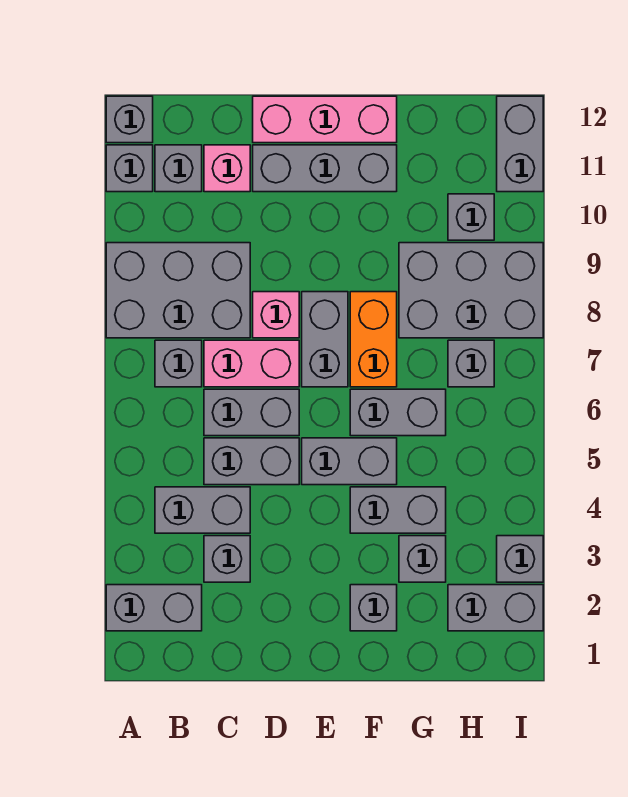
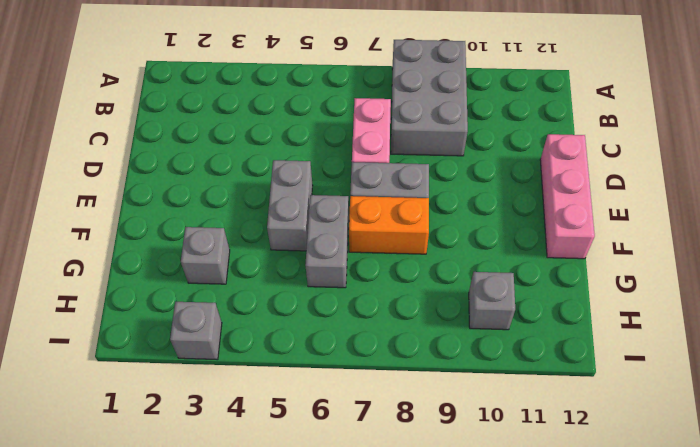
none -> grey 1x2 brick [106,585,202,631]
none -> grey 1x1 brick [106,145,153,192]
none -> grey 1x1 brick [106,96,153,143]

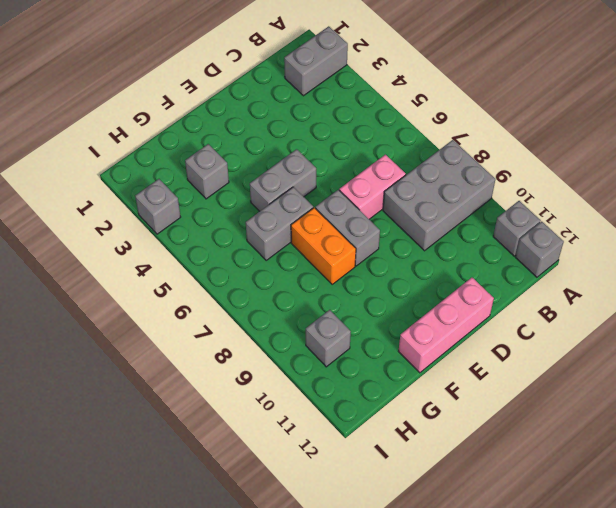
none -> grey 1x2 brick [155,487,250,533]
none -> grey 1x1 brick [155,340,202,387]
none -> grey 1x1 brick [155,145,202,192]

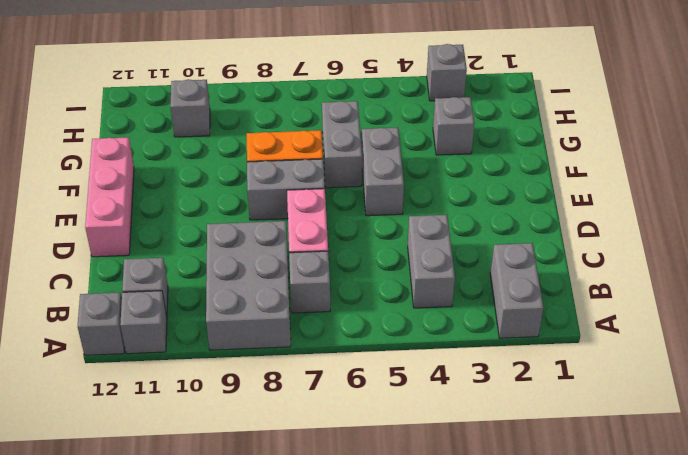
none -> grey 1x1 brick [204,536,250,582]
none -> grey 1x2 brick [204,438,299,485]
none -> grey 1x2 brick [204,389,299,436]

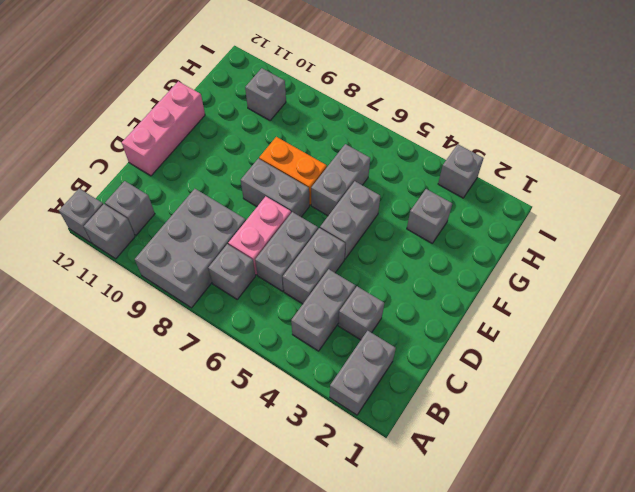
none -> pink 1x1 brick [204,145,250,192]
none -> pink 1x1 brick [253,292,299,338]
none -> grey 1x3 brick [253,145,397,192]

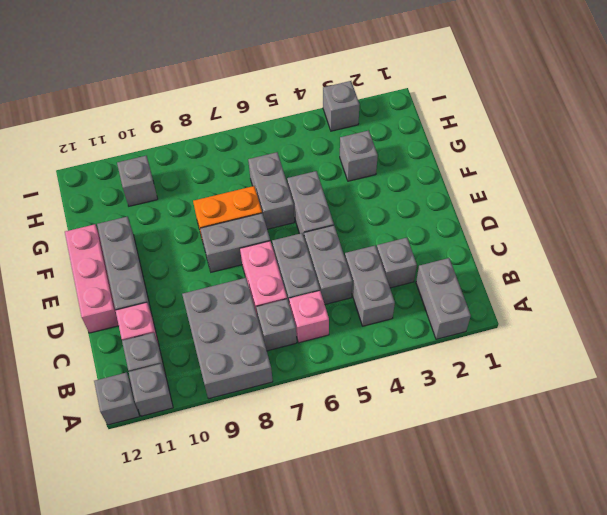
pink 1x1 brick [289,291,329,343] -> pink 1x1 brick moved to [253,292,299,338]
none -> grey 1x1 brick [350,585,397,631]
none -> grey 1x2 brick [350,487,446,533]
none -> grey 2x3 brick [399,243,543,338]

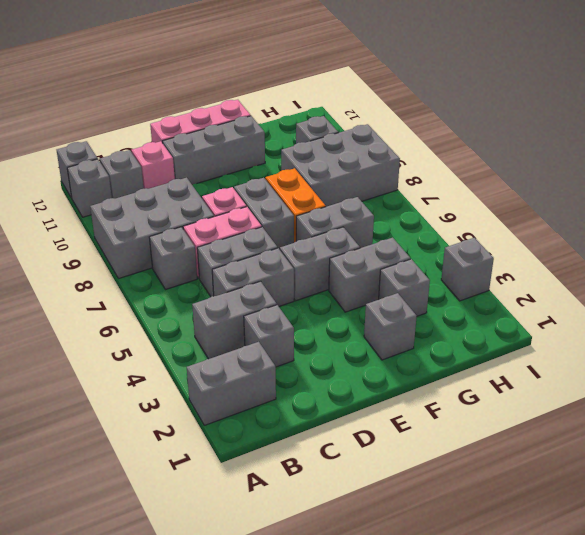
none -> grey 1x2 brick [448,585,543,631]
none -> grey 1x1 brick [448,340,494,387]
none -> grey 1x2 brick [497,96,543,192]

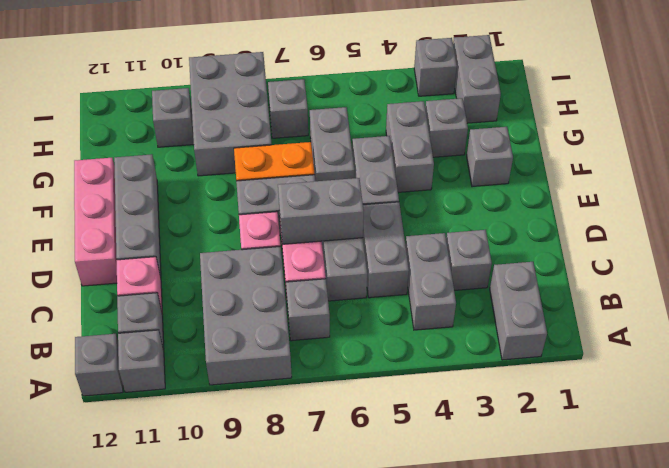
grey 1x2 brick [278,178,364,244] -> grey 1x2 brick moved to [497,96,543,192]

